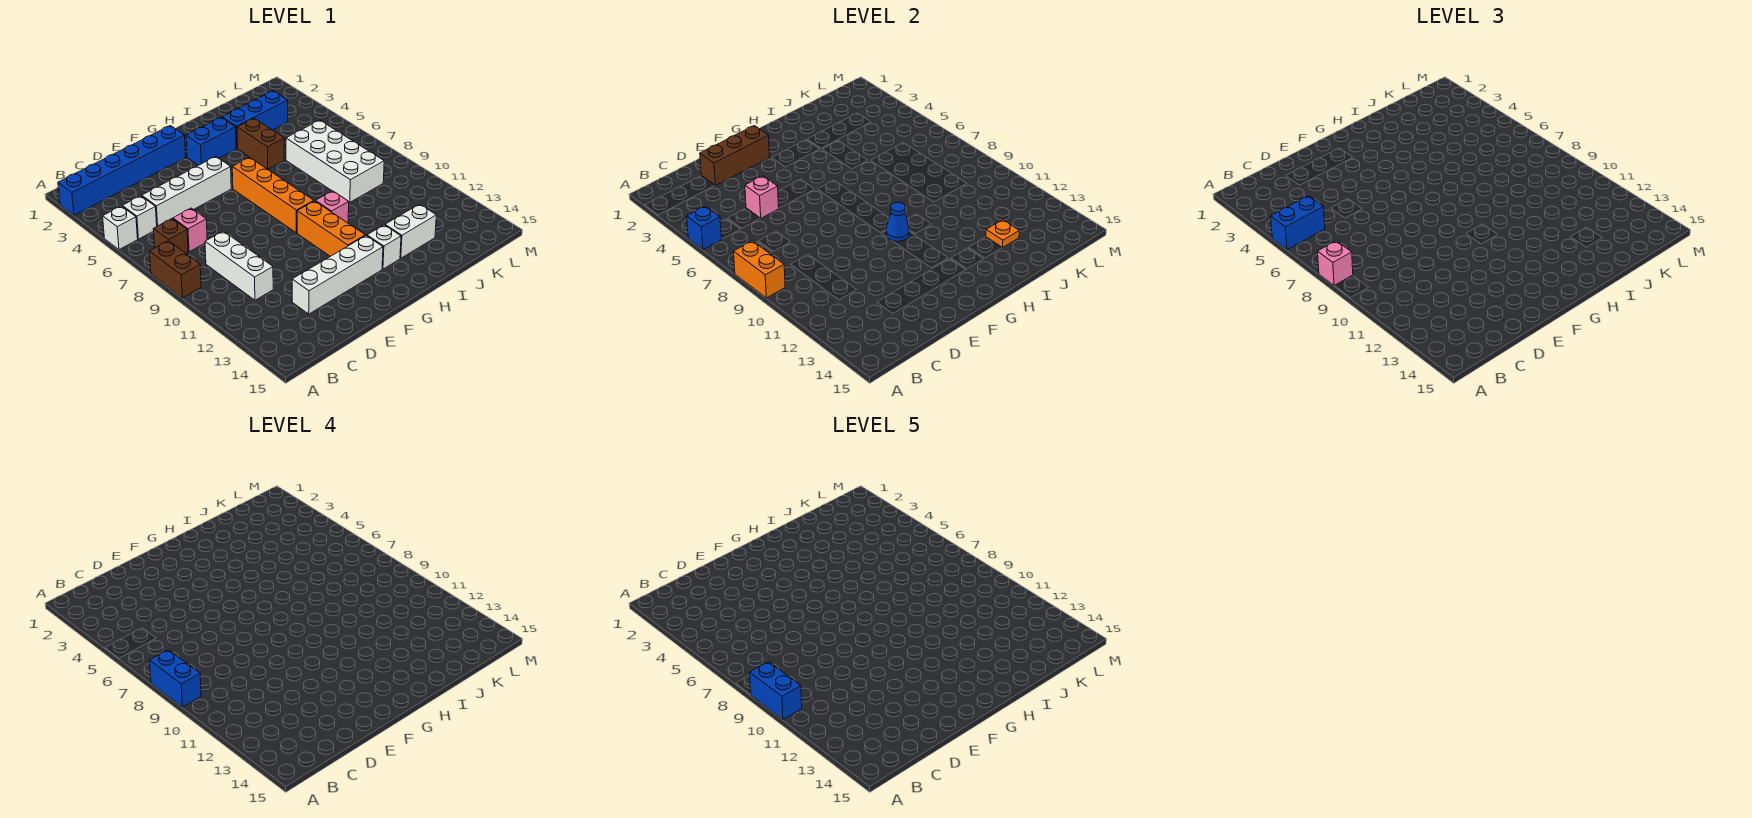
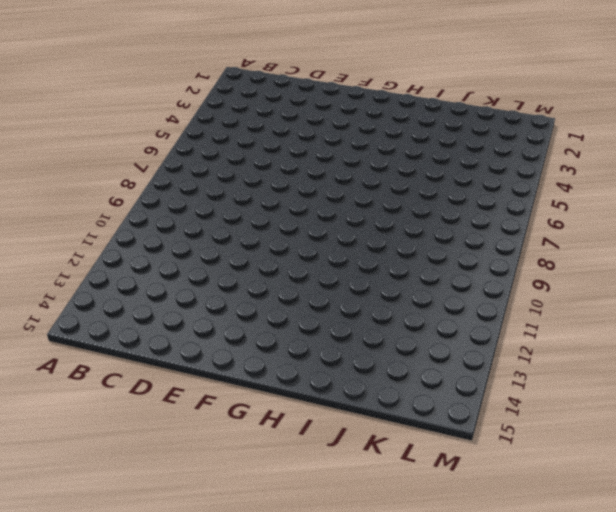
none -> blue 1x6 brick [58,126,186,215]
none -> white 1x1 brick [103,206,138,250]
none -> brown 1x2 brick [150,241,201,298]

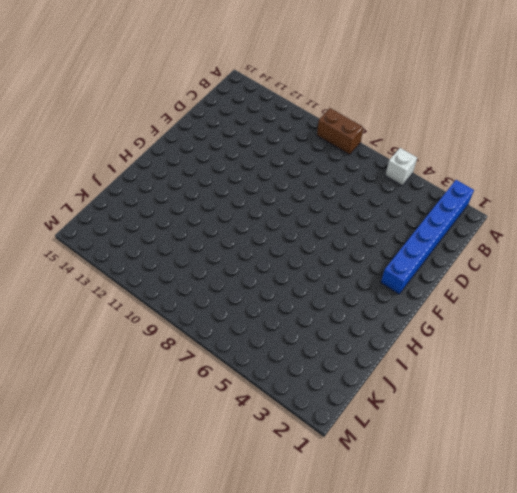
none -> white 1x1 brick [122,196,157,239]
none -> brown 1x1 brick [153,219,188,253]
none -> white 1x4 brick [142,157,231,226]

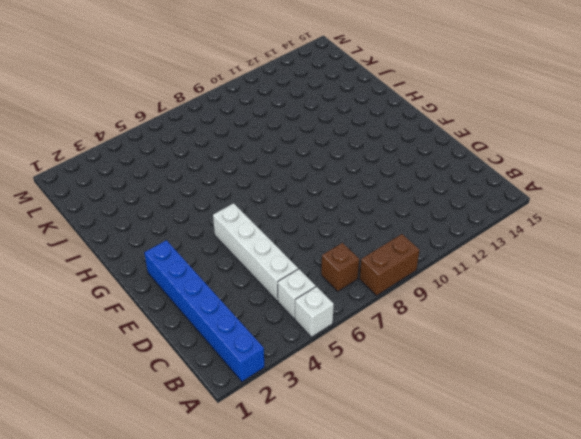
none -> pink 1x1 brick [173,208,207,252]
none -> white 1x3 brick [205,231,273,300]
none -> white 1x4 brick [292,236,383,314]

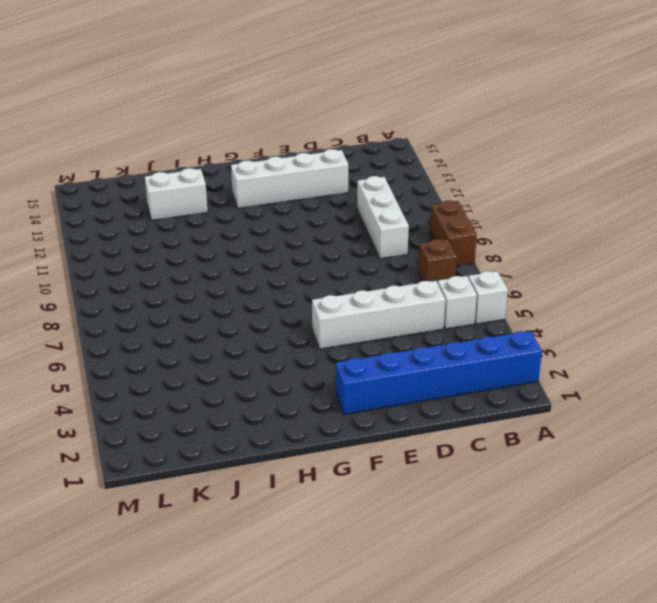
none -> pink 1x1 brick [173,208,207,252]
none -> blue 1x2 brick [186,117,236,165]
none -> orange 1x4 brick [232,157,314,233]

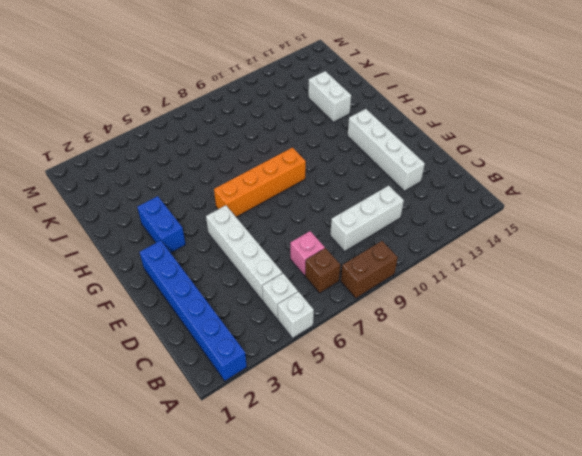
none -> orange 1x3 brick [297,201,365,256]
none -> pink 1x1 brick [316,191,349,223]
none -> white 1x1 brick [367,225,401,269]

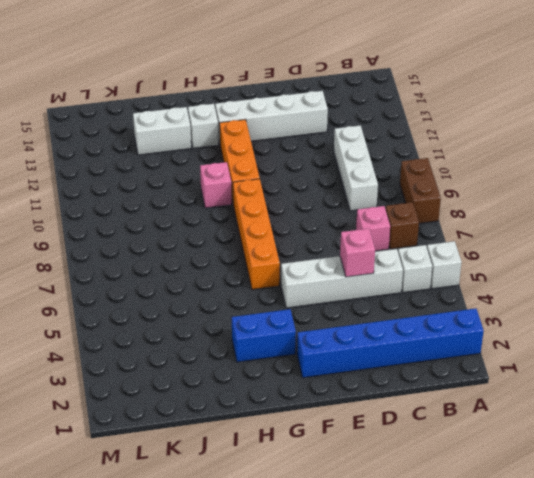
none -> blue 1x3 brick [222,91,288,149]
none -> brown 1x2 brick [237,118,284,169]
none -> white 2x4 brick [286,120,384,202]

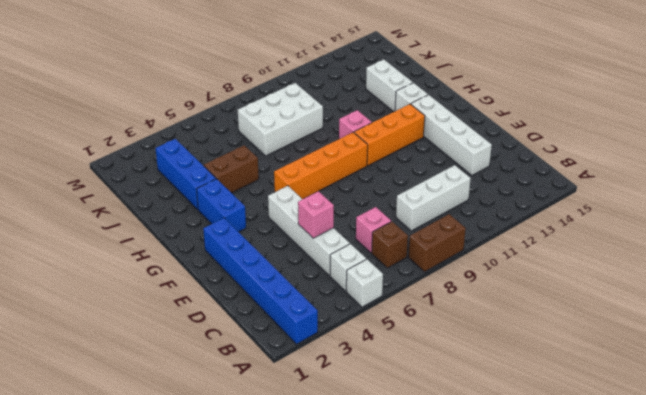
white 2x3 brick [238,83,323,156] -> white 2x4 brick [286,120,384,202]
none -> blue 1x1 brick [687,206,722,250]
none -> orange 1x2 brick [734,241,785,298]
none -> brown 1x3 brick [700,126,770,186]

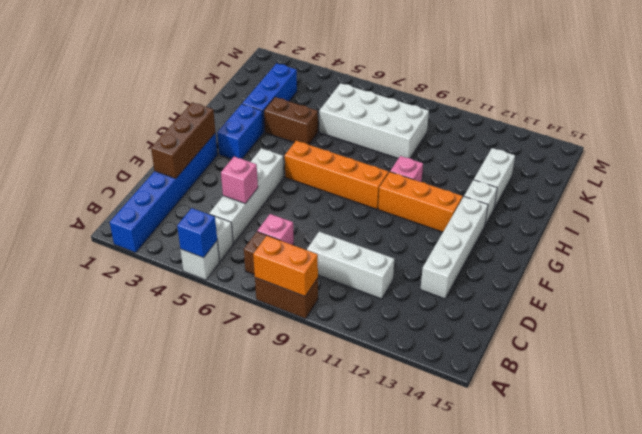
none -> blue 1x1 cone [886,203,909,241]
none -> orange 1x1 plate [986,220,1019,248]
none -> blue 1x2 brick [1271,196,1325,250]

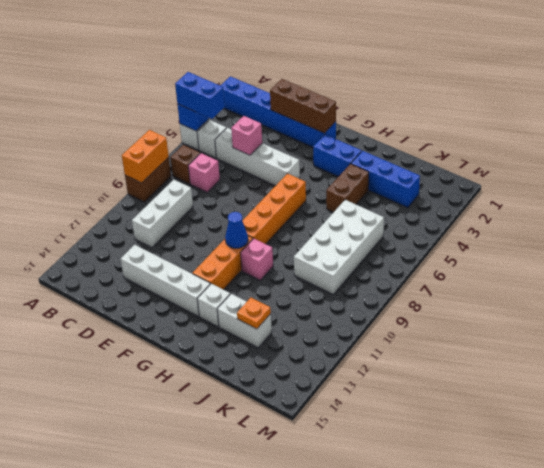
none -> pink 1x1 brick [1318,241,1353,286]
none -> blue 1x2 brick [150,650,201,707]
none -> blue 1x2 brick [750,662,802,719]

